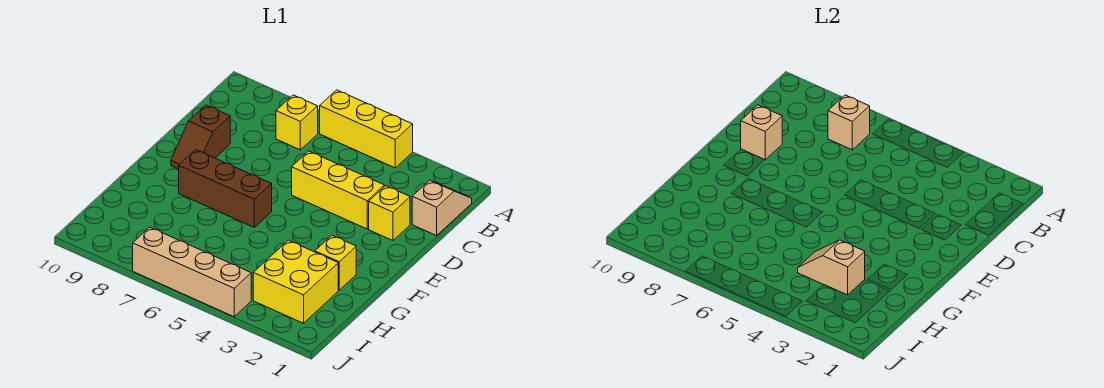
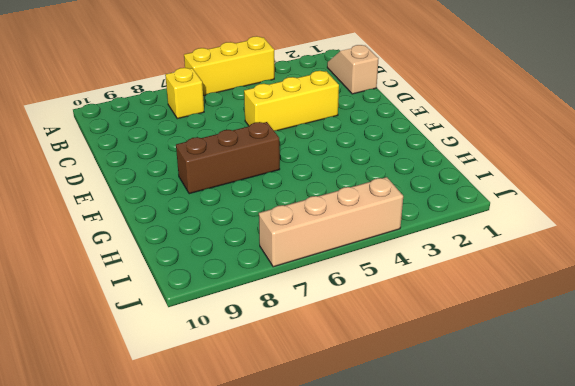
none -> yellow 1x1 brick [369,186,410,241]
none -> brown 1x2 slope [171,105,230,169]
none -> yellow 1x1 brick [315,235,356,290]

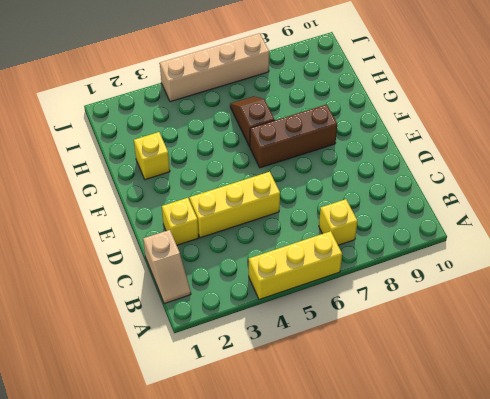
brown 1x2 slope [230,96,275,147] -> brown 1x2 slope moved to [171,105,230,169]
none -> yellow 2x2 brick [253,240,338,323]
none -> tan 1x1 brick [828,95,870,150]
none -> tan 1x1 brick [741,105,782,160]

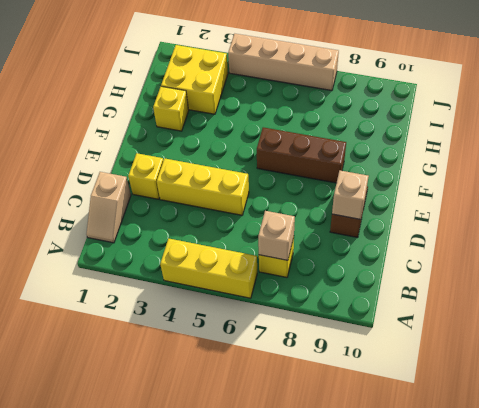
none -> tan 1x2 slope [798,240,865,295]

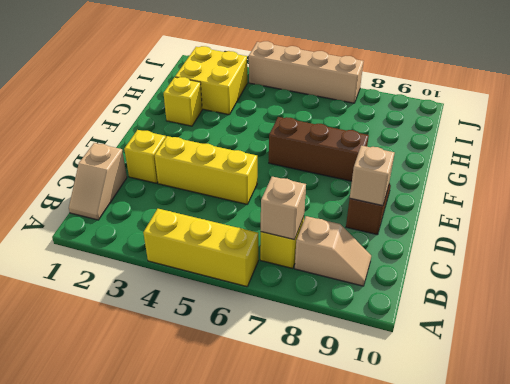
tan 1x2 slope [295,216,371,286] -> tan 1x2 slope moved to [798,240,865,295]

